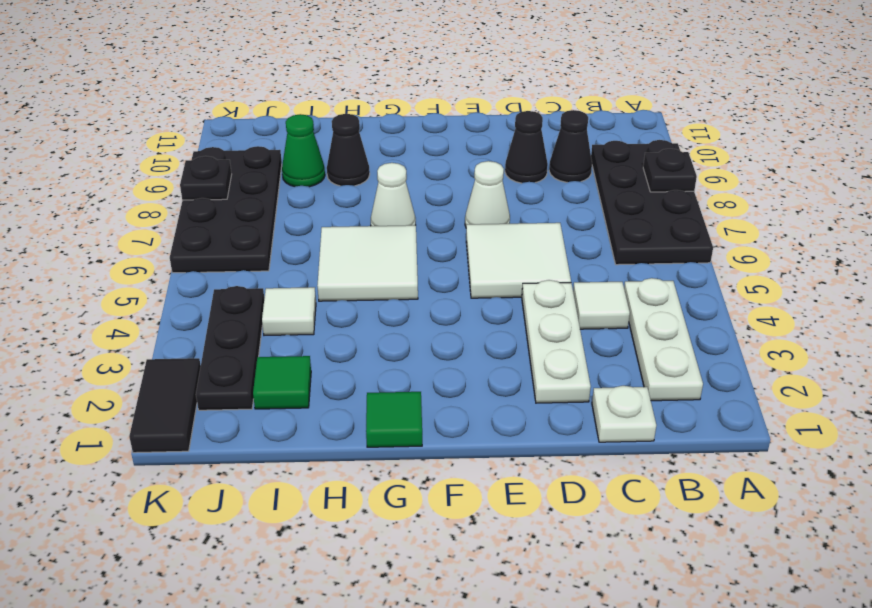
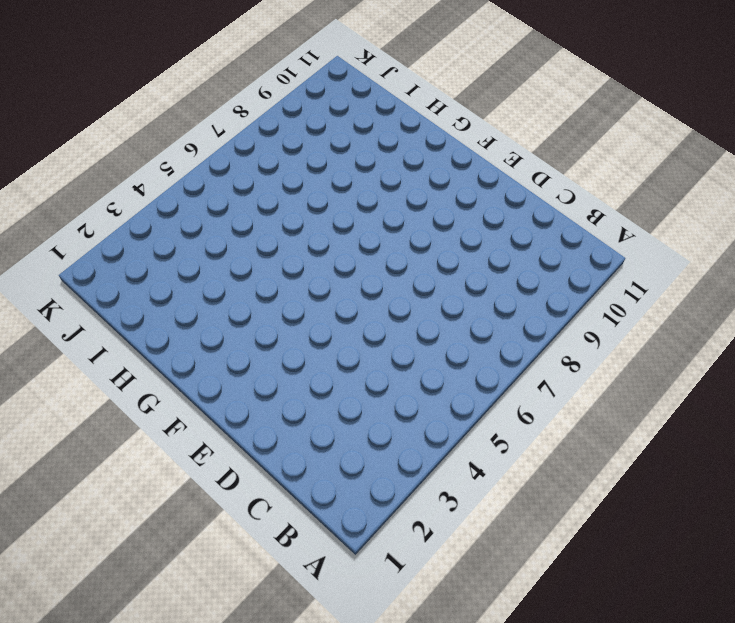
none -> black 2x4 plate [591,140,713,265]
none -> white 1x3 plate [624,278,703,401]
none -> white 1x1 plate [592,386,656,442]

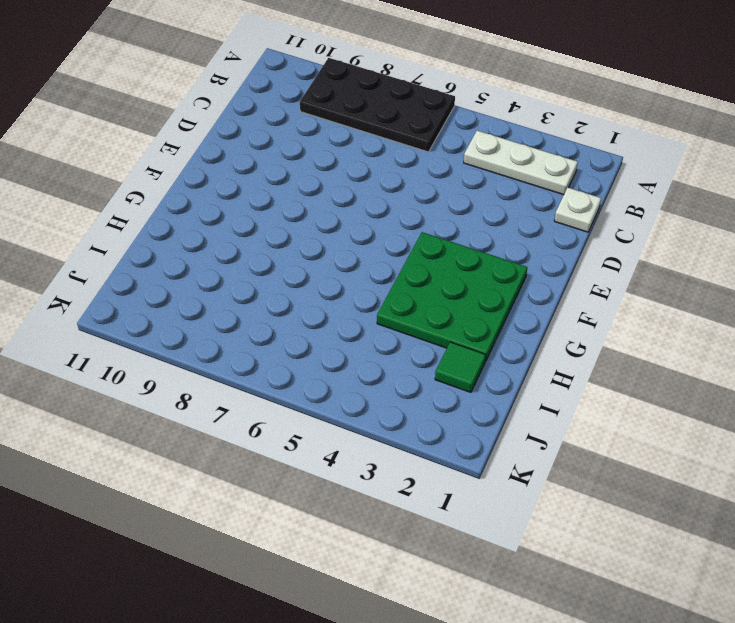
green 3x3 plate [377,232,527,362] -> none
none -> white 1x1 tile [573,282,630,329]
none -> black 1x1 cone [549,110,592,182]
none -> white 1x3 plate [522,280,591,403]

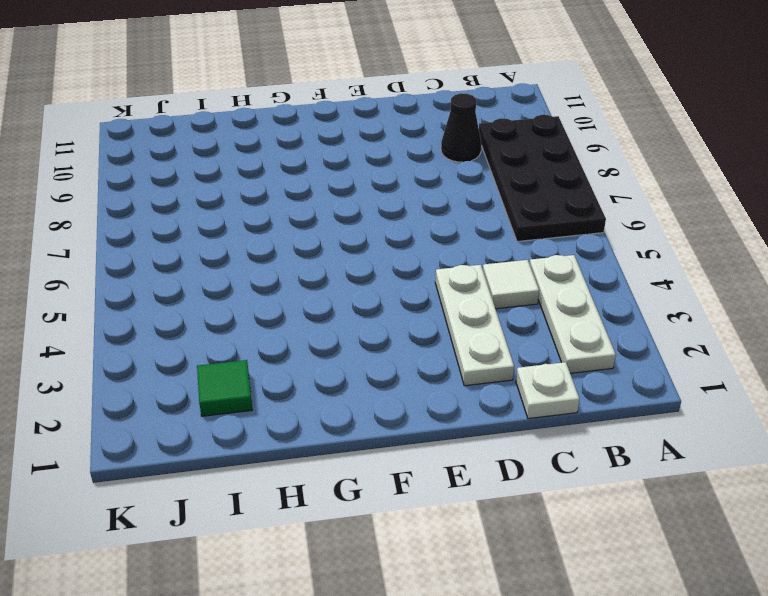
none -> white 2x2 tile [466,223,571,298]
none -> black 1x1 cone [505,111,548,183]
none -> white 1x1 cone [465,161,510,226]

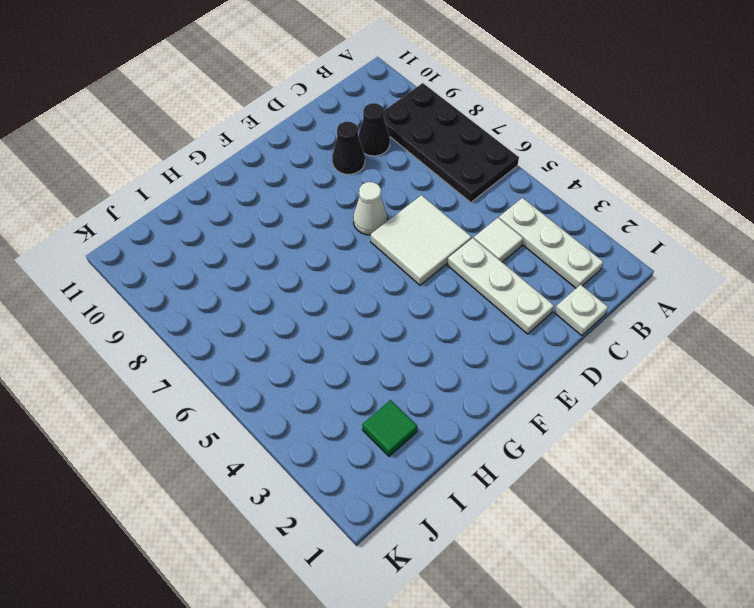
none -> green 1x1 tile [366,392,422,447]
none -> white 2x2 tile [317,225,418,301]
none -> white 1x1 cone [371,163,416,226]

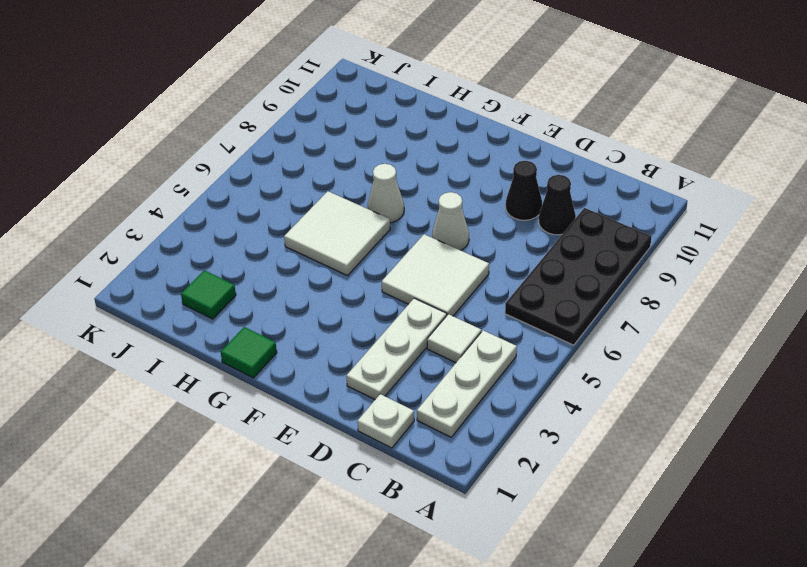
none -> black 1x1 cone [327,114,370,186]
none -> white 1x1 tile [262,287,316,335]
none -> green 1x1 cone [282,114,325,187]

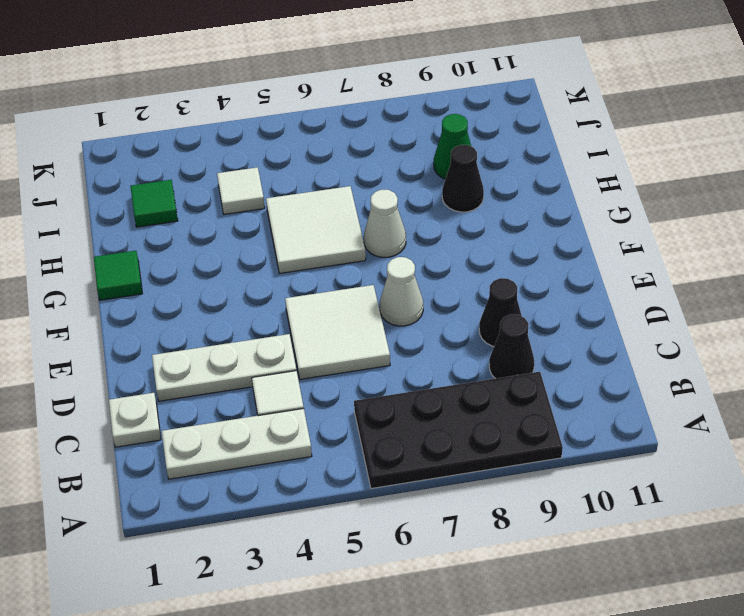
none -> black 1x3 plate [196,286,264,410]
none -> black 2x4 plate [170,146,282,273]
none -> black 1x2 tile [129,358,201,453]

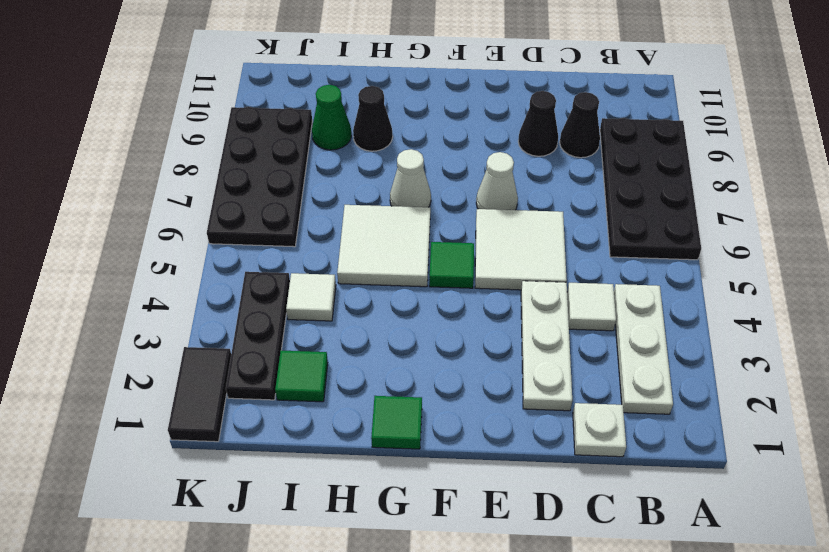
green 1x1 tile [429,242,474,288] -> none
none -> black 1x1 plate [643,149,697,192]
none -> black 1x1 plate [180,156,232,200]

